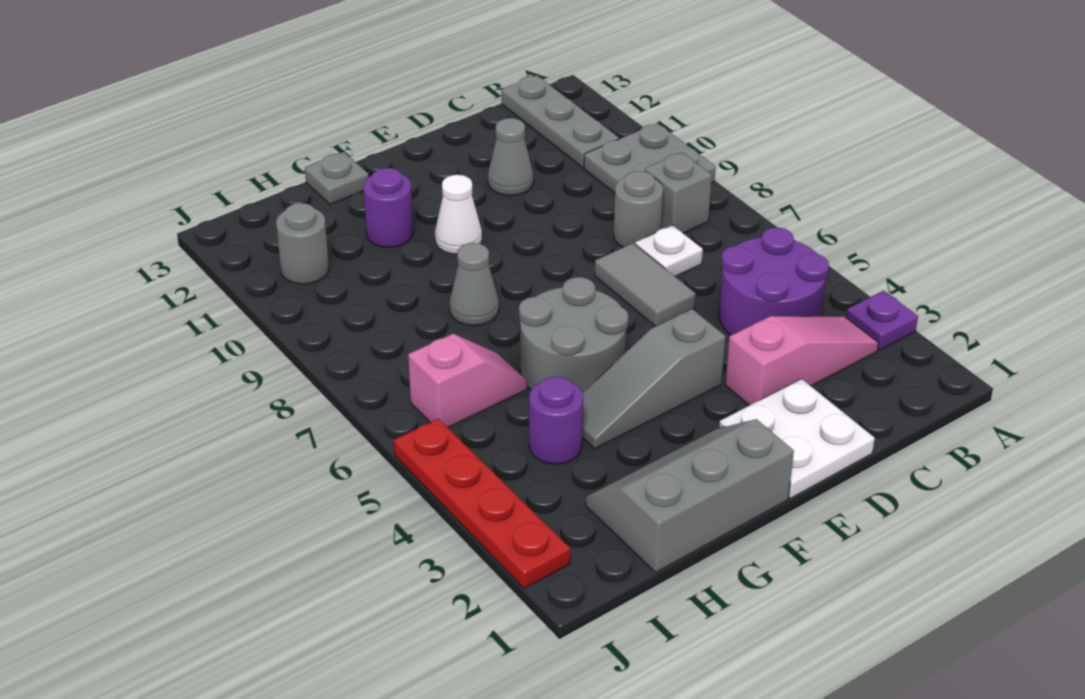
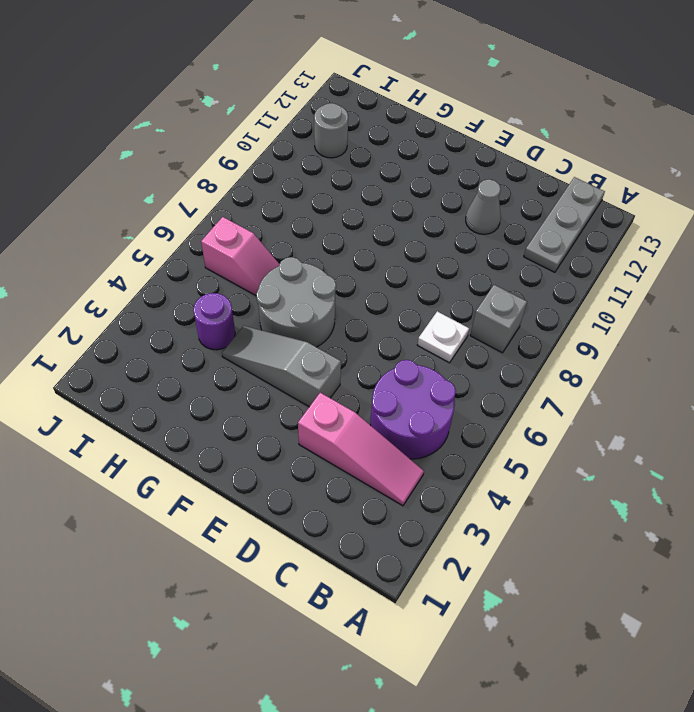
none -> purple 1x1 plate [846,291,918,350]
none -> grey 2x2 plate [584,123,716,193]
none -> grey 1x1 round brick [614,171,663,247]

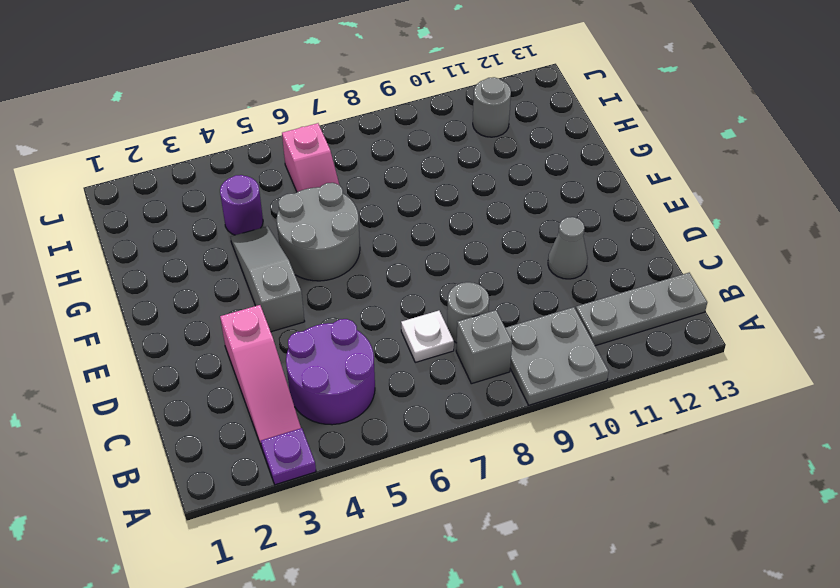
none -> white 2x2 plate [719,379,875,498]
none -> grey 1x2 tile [595,243,696,327]
none -> grey 2x3 slope [586,419,794,572]

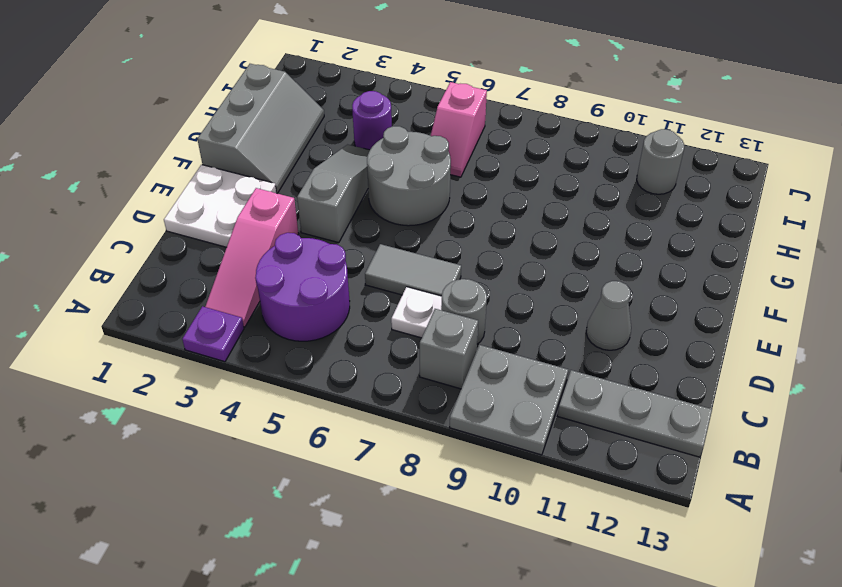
none -> white 1x1 cone [435,175,482,254]
none -> grey 1x1 cone [450,243,499,326]
none -> purple 1x1 round brick [363,168,413,247]

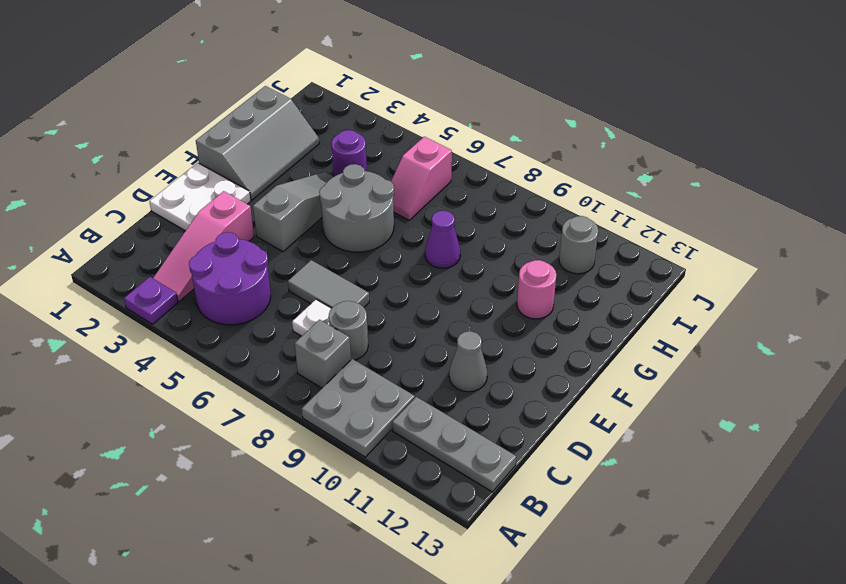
purple 1x1 cone [425,211,460,268] -> grey 1x1 cone [450,243,499,326]
pink 1x1 round brick [517,260,556,319] -> purple 1x1 round brick [363,168,413,247]
none -> white 1x1 cone [435,175,482,254]
none -> grey 1x1 plate [305,152,368,205]
none -> red 1x4 plate [394,419,570,588]

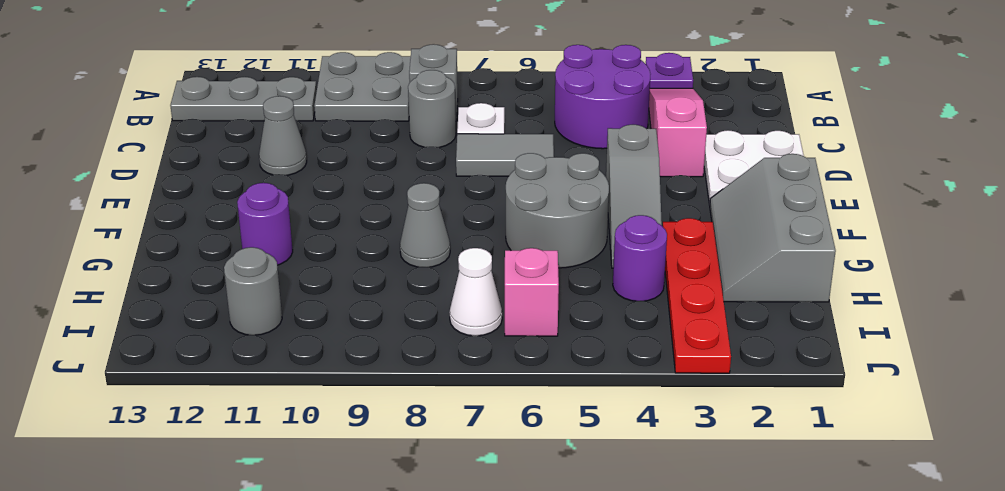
red 1x4 plate [663,218,731,373] -> red 1x4 plate turned to [394,419,570,588]
white 1x1 cone [450,248,502,336] -> white 1x1 cone moved to [435,175,482,254]
none -> grey 1x1 plate [305,152,368,205]

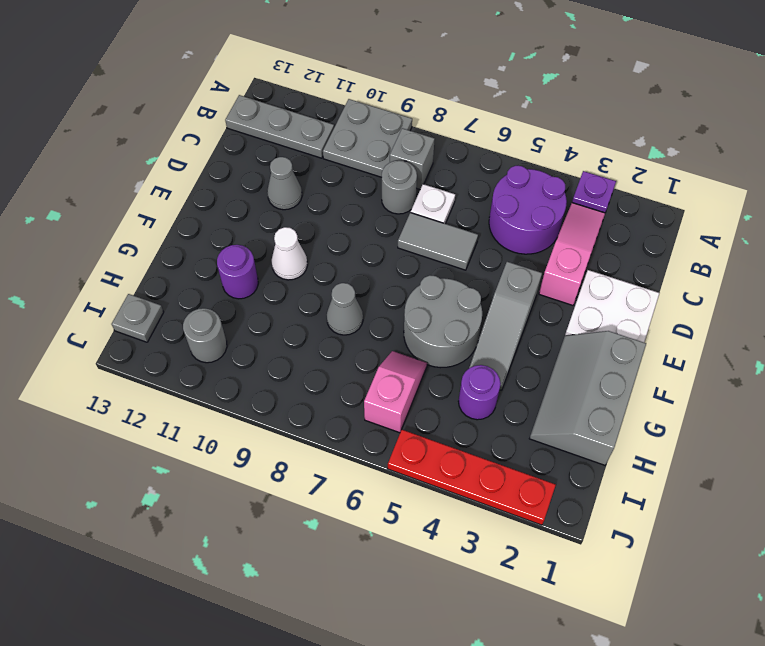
grey 1x1 plate [112,294,164,342] -> grey 1x1 plate moved to [305,152,368,205]

